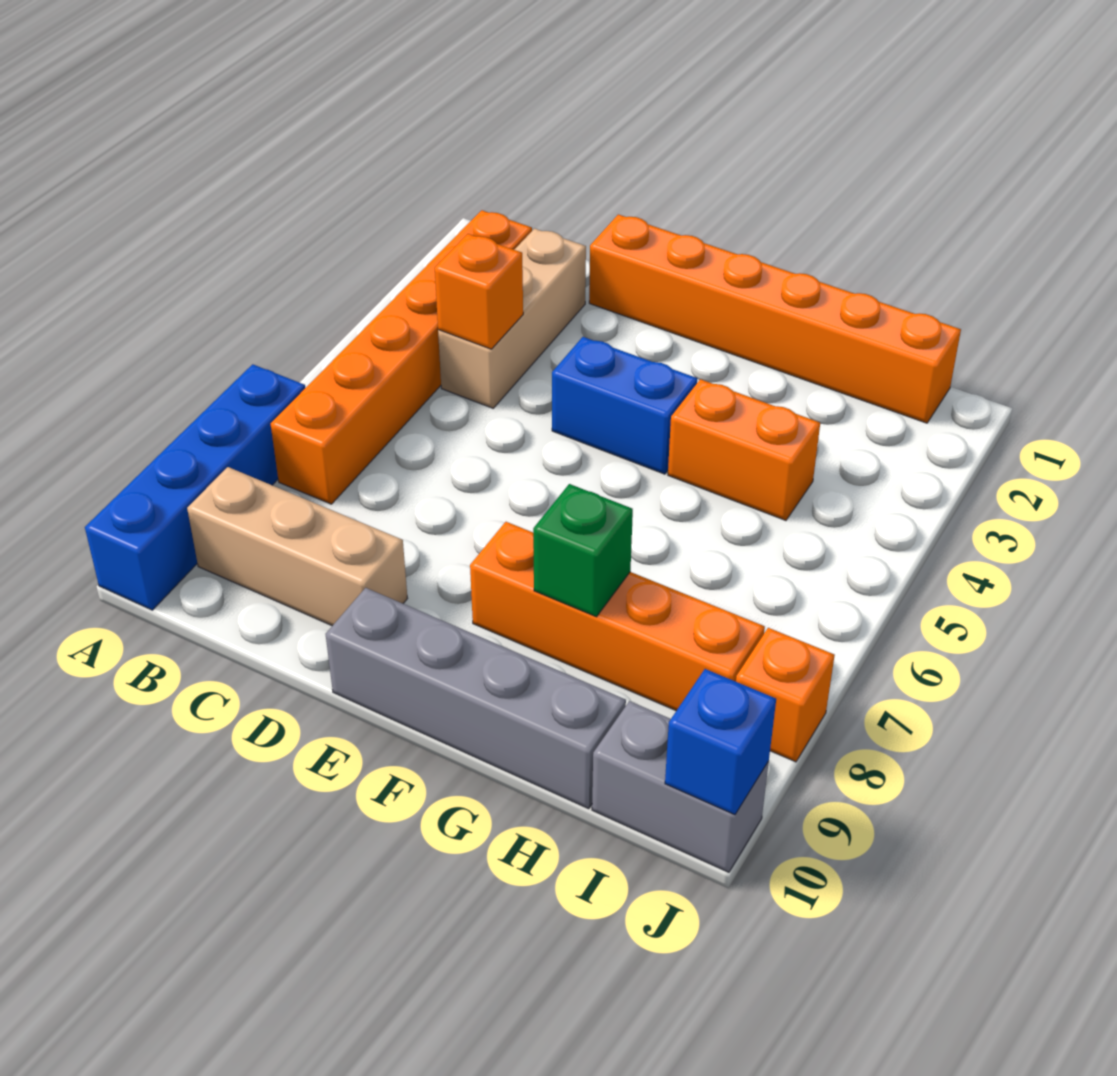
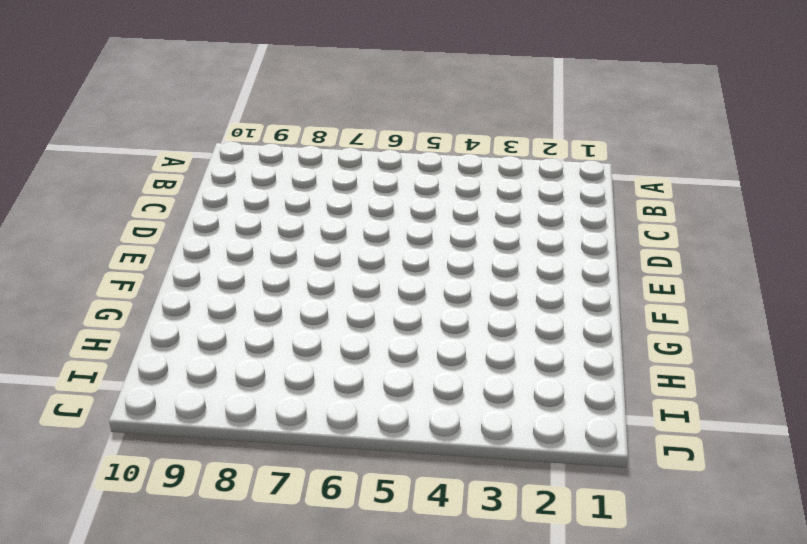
none -> blue 1x4 brick [85,364,305,610]
none -> orange 1x6 brick [271,210,532,504]
none -> tan 1x3 brick [187,467,408,626]

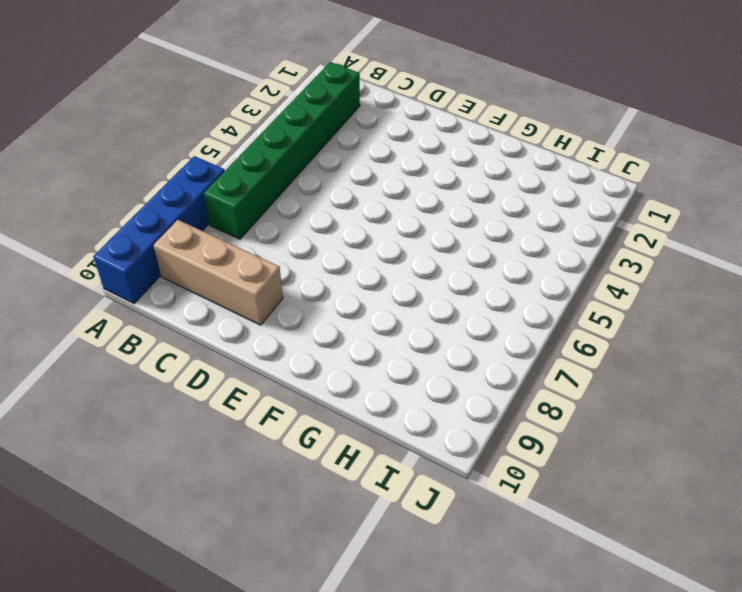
green 1x6 brick [204,62,360,239] -> orange 1x6 brick [271,210,532,504]
none -> tan 1x3 brick [438,228,586,408]
none -> orange 1x6 brick [589,214,961,423]
none -> blue 1x2 brick [552,337,697,474]

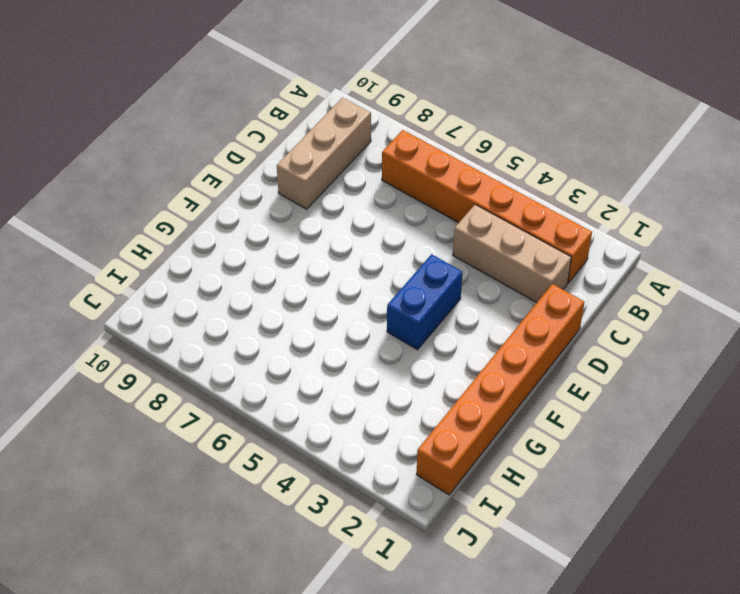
none -> blue 1x4 brick [85,364,305,610]
none -> grey 1x4 brick [326,588,626,808]
none -> orange 1x4 brick [470,522,765,711]

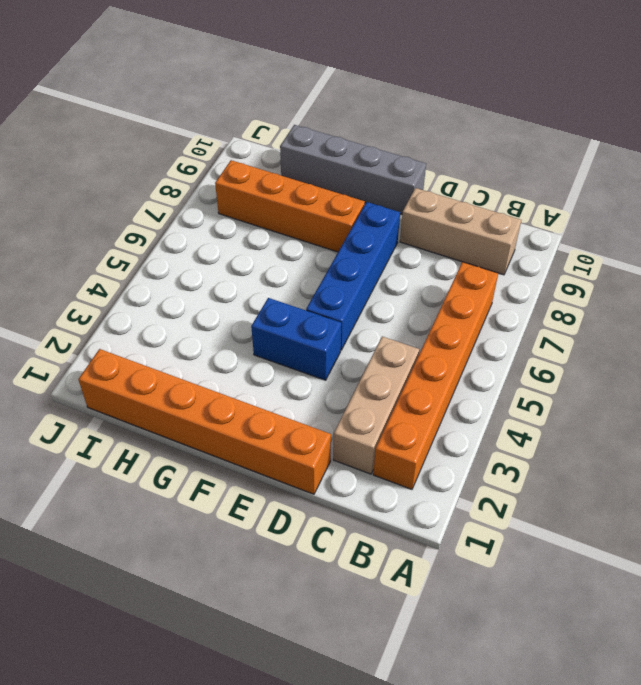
blue 1x4 brick [306,202,400,350] -> blue 1x4 brick moved to [85,364,305,610]
none -> orange 1x2 brick [668,379,820,520]
none -> grey 1x2 brick [592,701,769,872]
none -> orange 1x1 brick [736,628,835,762]

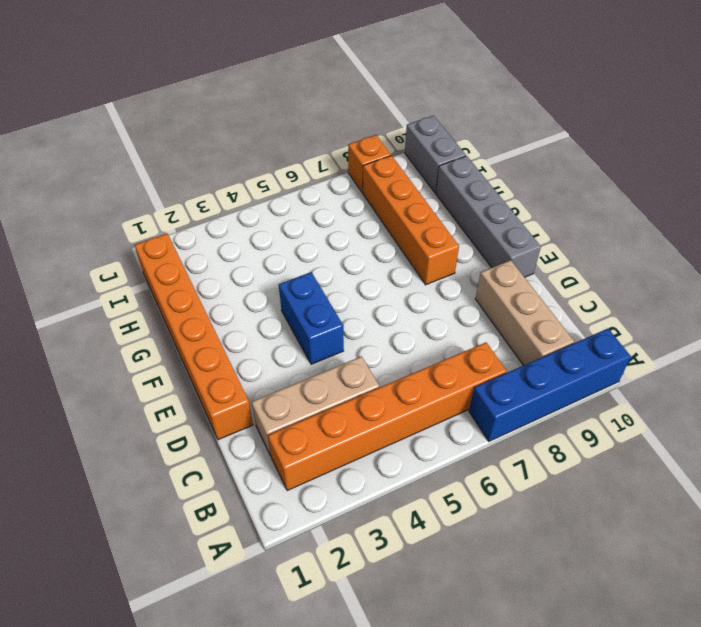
none -> orange 1x2 brick [668,379,820,520]
none -> orange 1x1 brick [435,234,523,349]
none -> green 1x1 brick [533,484,633,617]

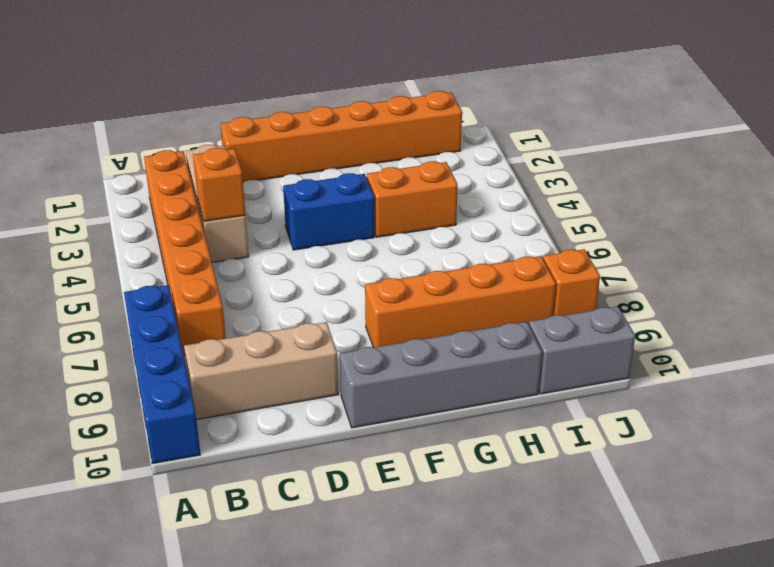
none -> green 1x1 brick [533,484,633,617]
none -> blue 1x1 brick [665,669,776,815]

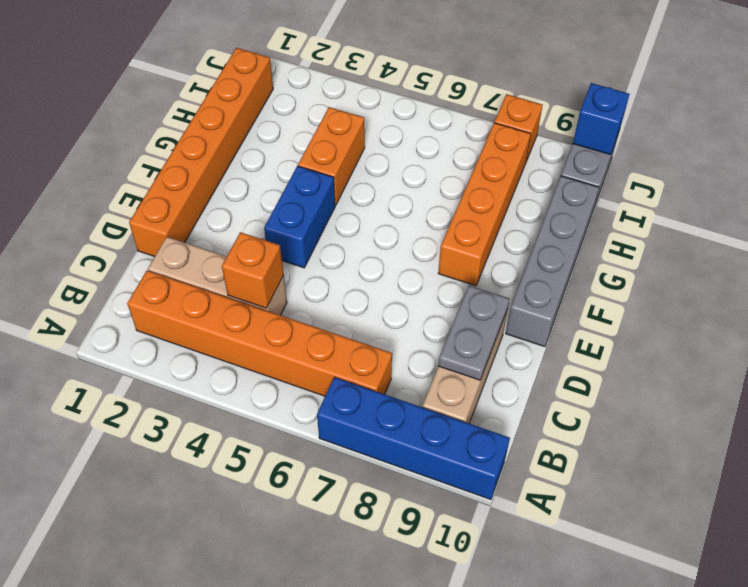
grey 1x2 plate [438,286,510,380] -> none
none -> green 1x1 brick [533,484,633,617]

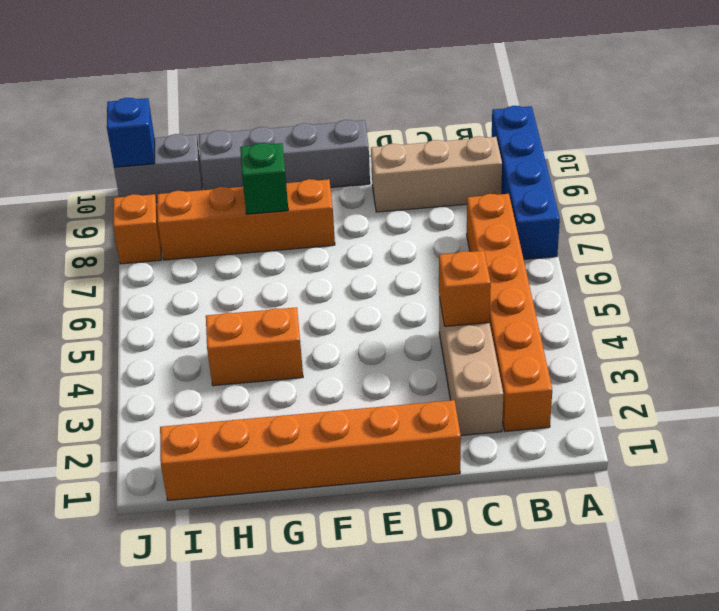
none -> blue 1x2 brick [552,337,697,474]

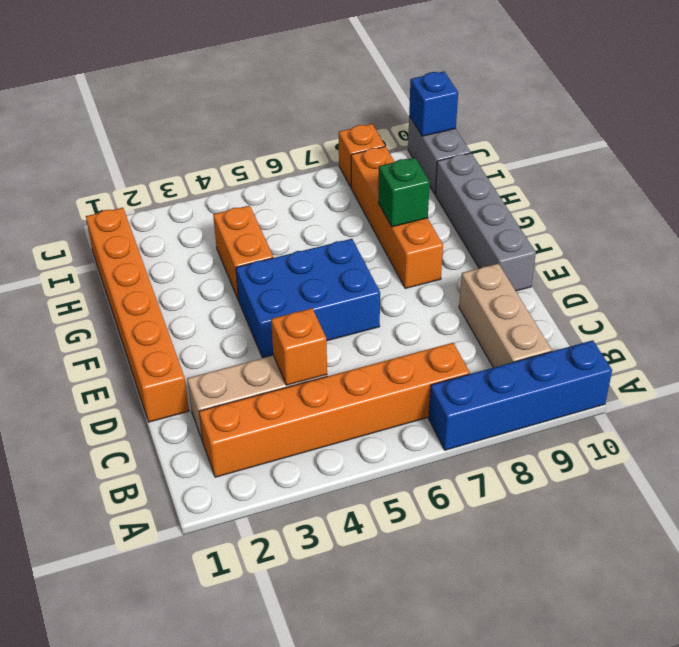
blue 2x3 brick [236,239,380,358] -> blue 1x2 brick [552,337,697,474]

